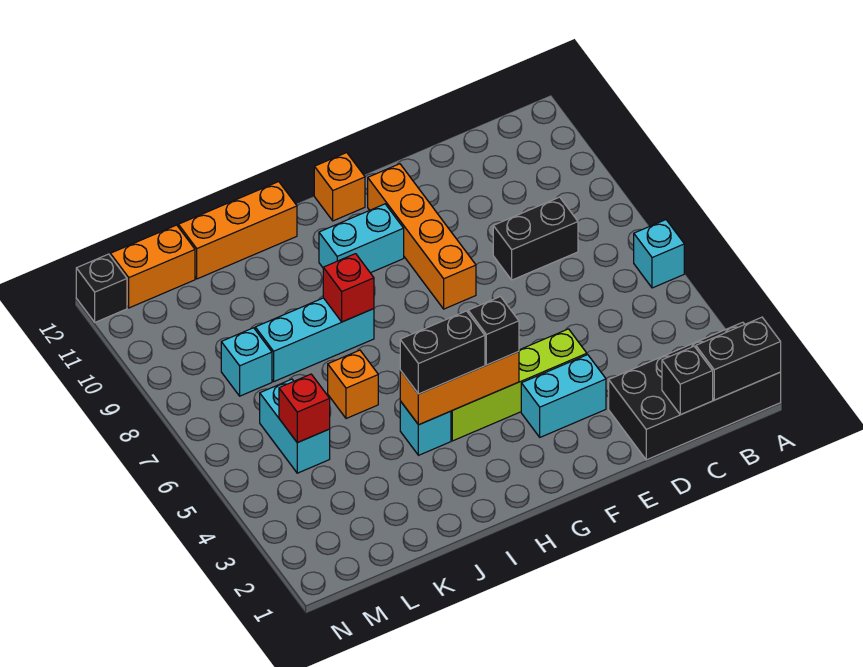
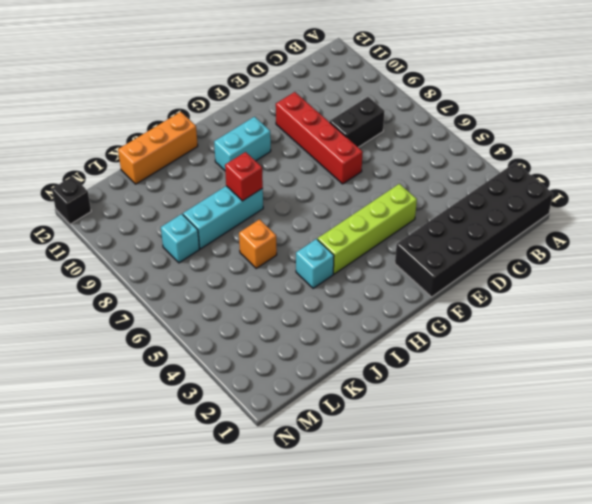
black 2x6 brick [395,162,553,297] -> black 2x4 brick [609,322,781,460]
red 1x4 brick [276,92,363,184] -> none
none -> cyan 1x1 brick [634,220,684,288]
none -> cyan 1x2 brick [521,355,606,437]
none -> orange 1x4 brick [368,164,476,309]

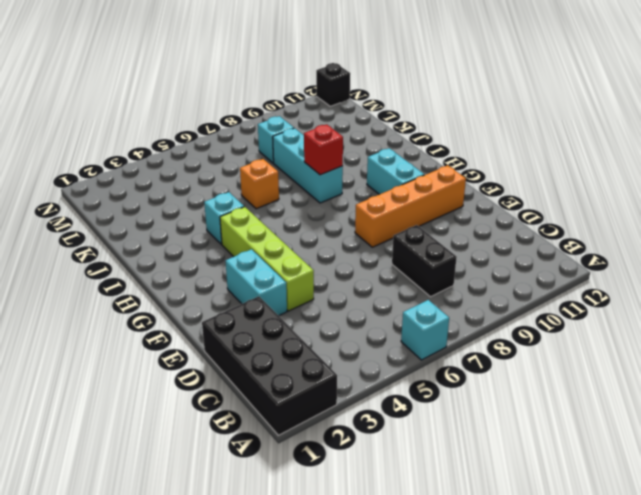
none -> orange 1x1 brick [314,153,365,221]
none -> orange 1x3 brick [178,182,297,279]
none -> cyan 1x2 brick [260,379,330,473]

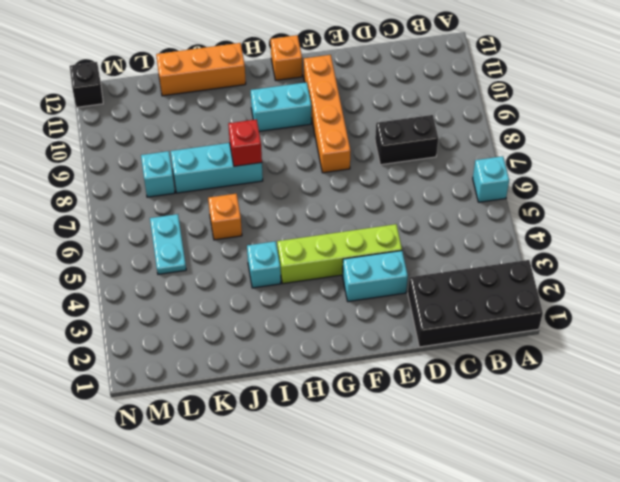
cyan 1x2 plate [150,214,186,274] -> cyan 1x2 brick [260,379,330,473]
none -> orange 1x2 brick [110,225,195,308]
none -> black 1x2 brick [696,317,781,400]
none -> black 1x1 brick [662,346,713,415]

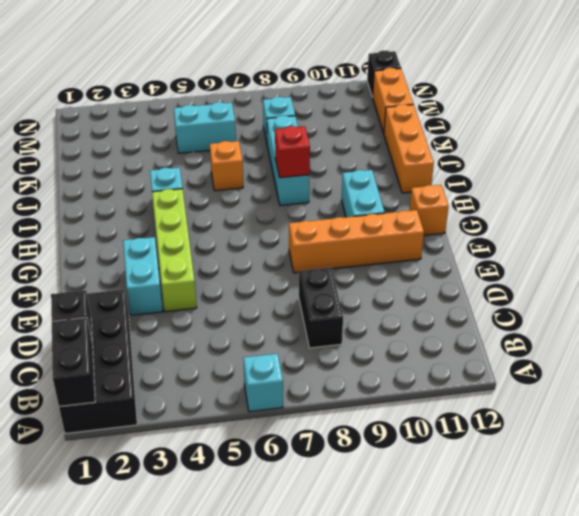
none -> orange 1x3 brick [400,352,519,425]
none -> red 1x1 brick [279,374,330,443]
none -> black 1x1 brick [468,297,519,365]

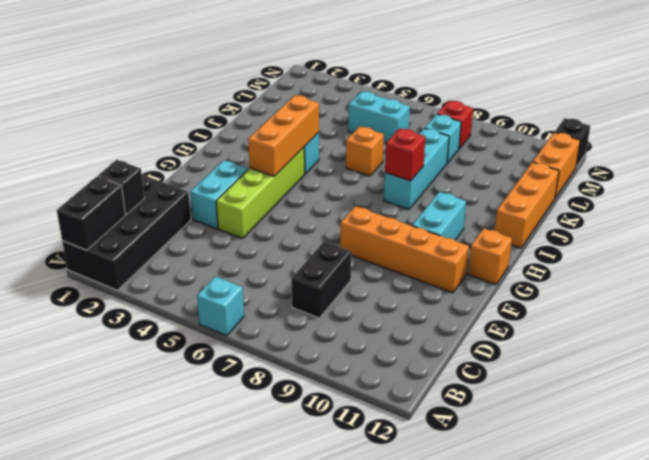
red 1x1 brick [437,101,473,148] -> red 1x1 brick moved to [279,374,330,443]
none -> black 1x1 brick [468,297,519,365]
none -> black 1x2 brick [400,311,485,394]

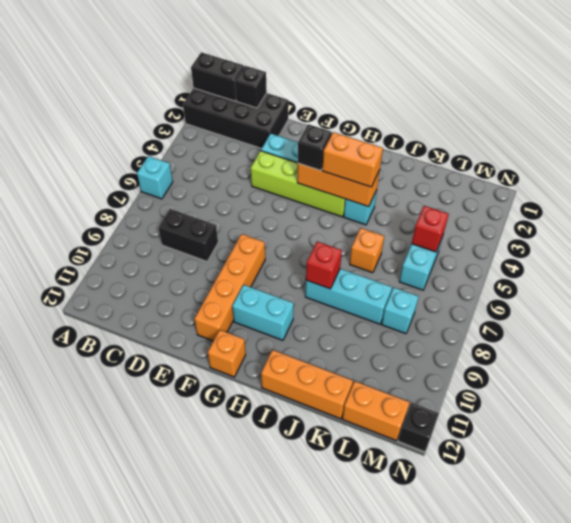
orange 1x2 brick [322,132,383,187] -> black 1x2 brick [400,311,485,394]

